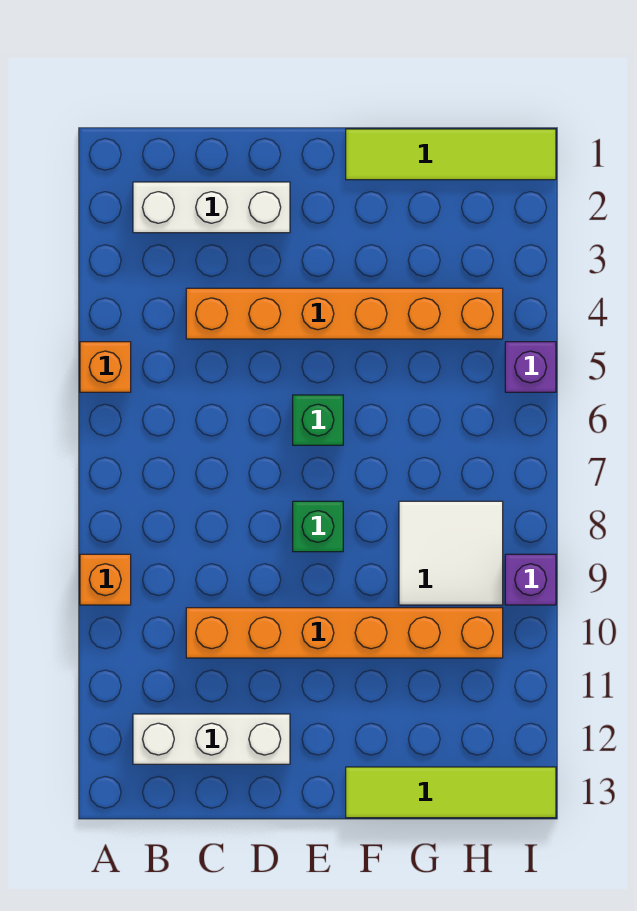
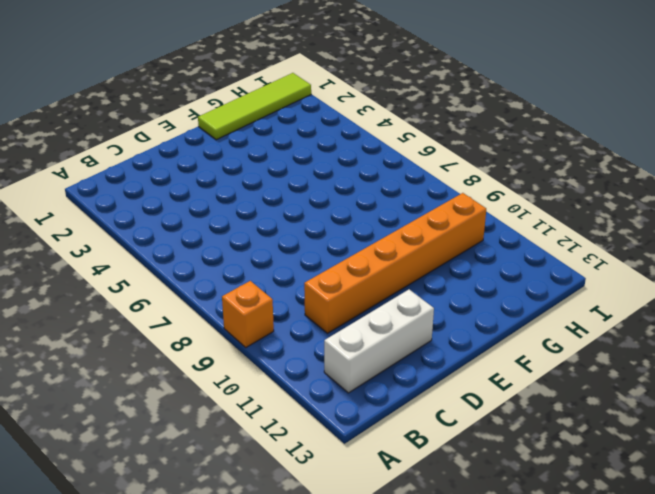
none -> orange 1x1 brick [80,342,131,392]
none -> white 1x3 brick [133,182,290,233]
none -> orange 1x6 brick [186,288,503,339]

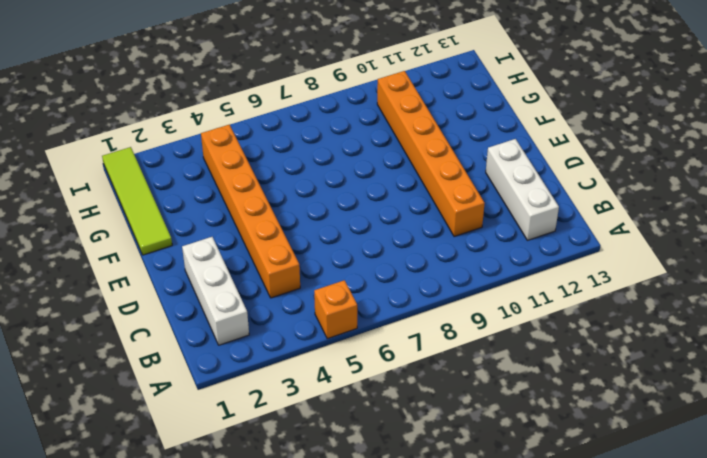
none -> orange 1x1 brick [80,554,131,605]
none -> green 1x1 brick [293,395,343,445]
none -> green 1x1 brick [293,501,343,552]

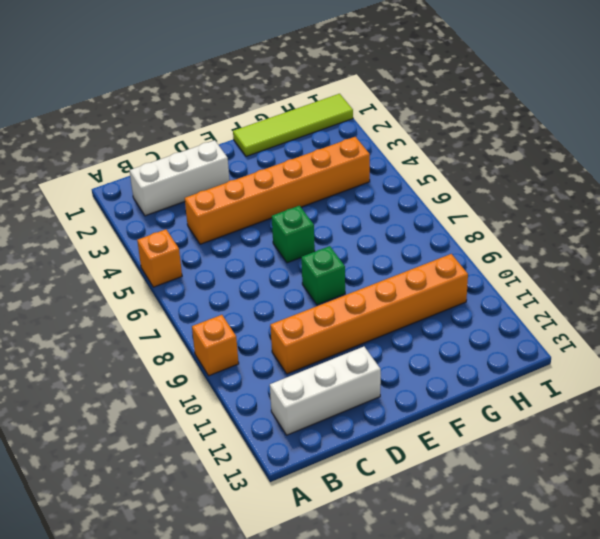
none -> lime 1x4 tile [346,767,556,818]
none -> white 2x2 tile [399,501,503,605]
none -> purple 1x1 brick [505,342,556,392]

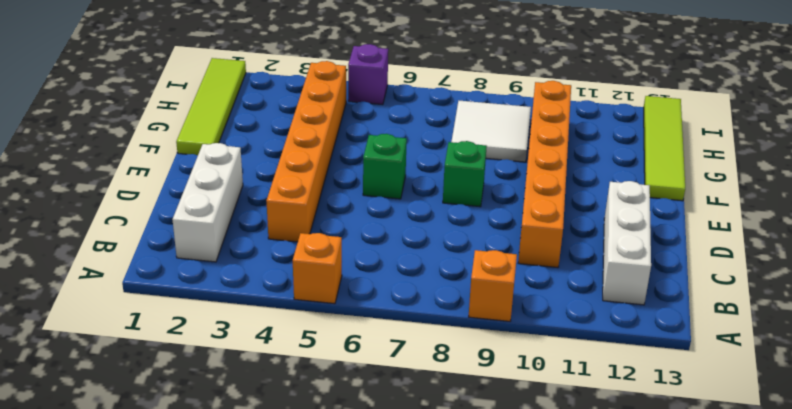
none -> purple 1x1 brick [505,554,556,605]

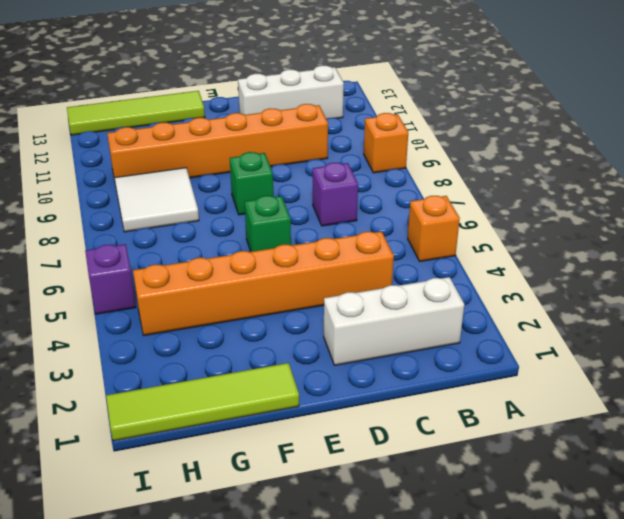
purple 1x1 brick [313,163,358,226] -> purple 1x1 brick moved to [505,554,556,605]

